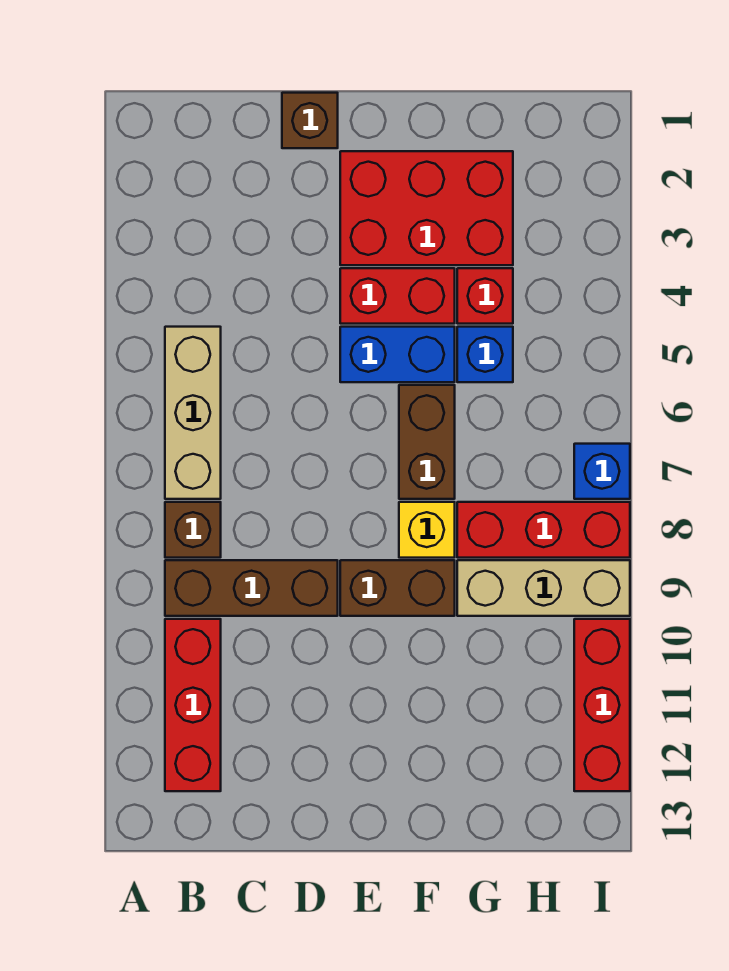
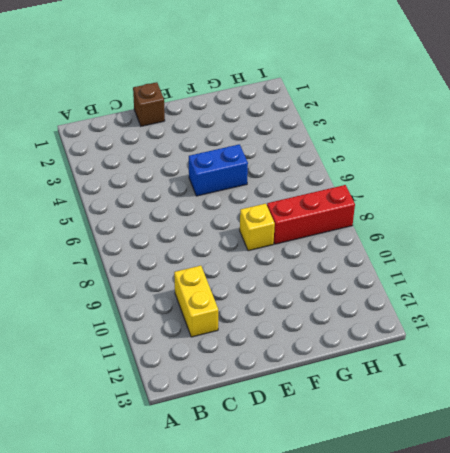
yellow 1x2 brick [174,266,218,337] -> none
none -> tan 1x3 brick [165,327,221,499]
none -> brown 1x1 brick [165,502,221,558]
none -> brown 1x3 brick [165,560,338,616]

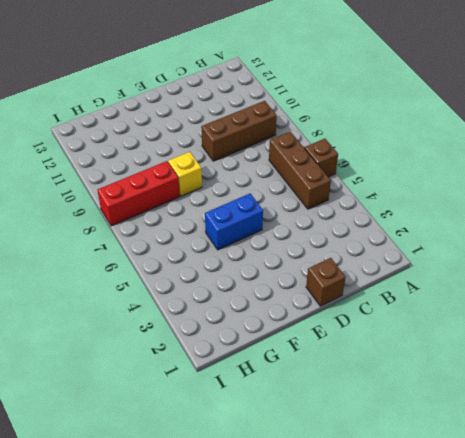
brown 1x1 brick [305,139,338,177] -> brown 1x1 brick moved to [165,502,221,558]
brown 1x3 brick [269,132,331,209] -> tan 1x3 brick [165,327,221,499]
none -> red 1x3 brick [165,619,221,791]
none -> red 2x3 brick [340,151,513,265]
none -> red 1x2 brick [340,268,455,324]

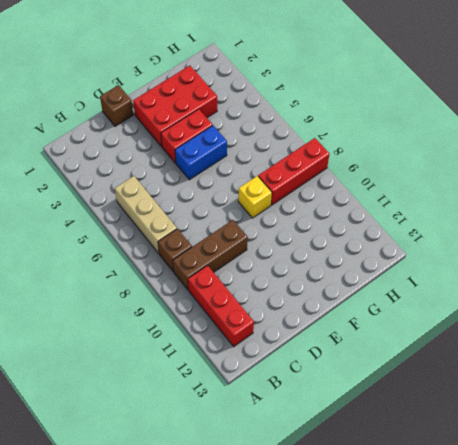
none -> brown 1x2 brick [340,560,455,616]
none -> brown 1x2 brick [399,385,455,499]
none -> red 1x1 brick [457,268,513,324]

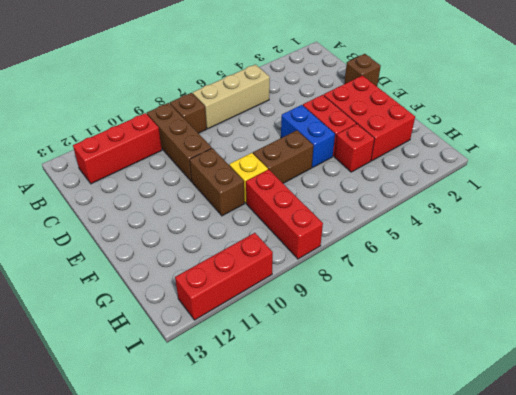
none -> blue 1x1 brick [457,327,513,382]
none -> tan 1x3 brick [457,560,630,616]
none -> blue 1x1 brick [574,444,630,499]

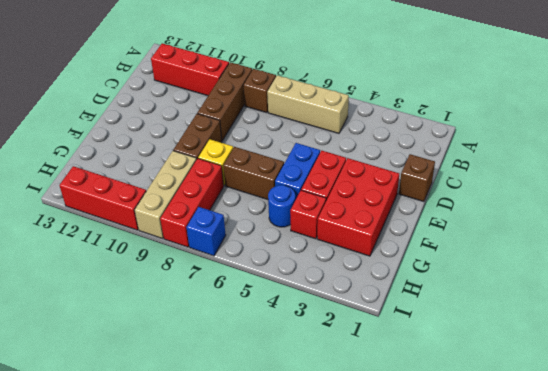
blue 1x1 round brick [268,185,295,227] -> blue 1x1 brick [457,327,513,382]

